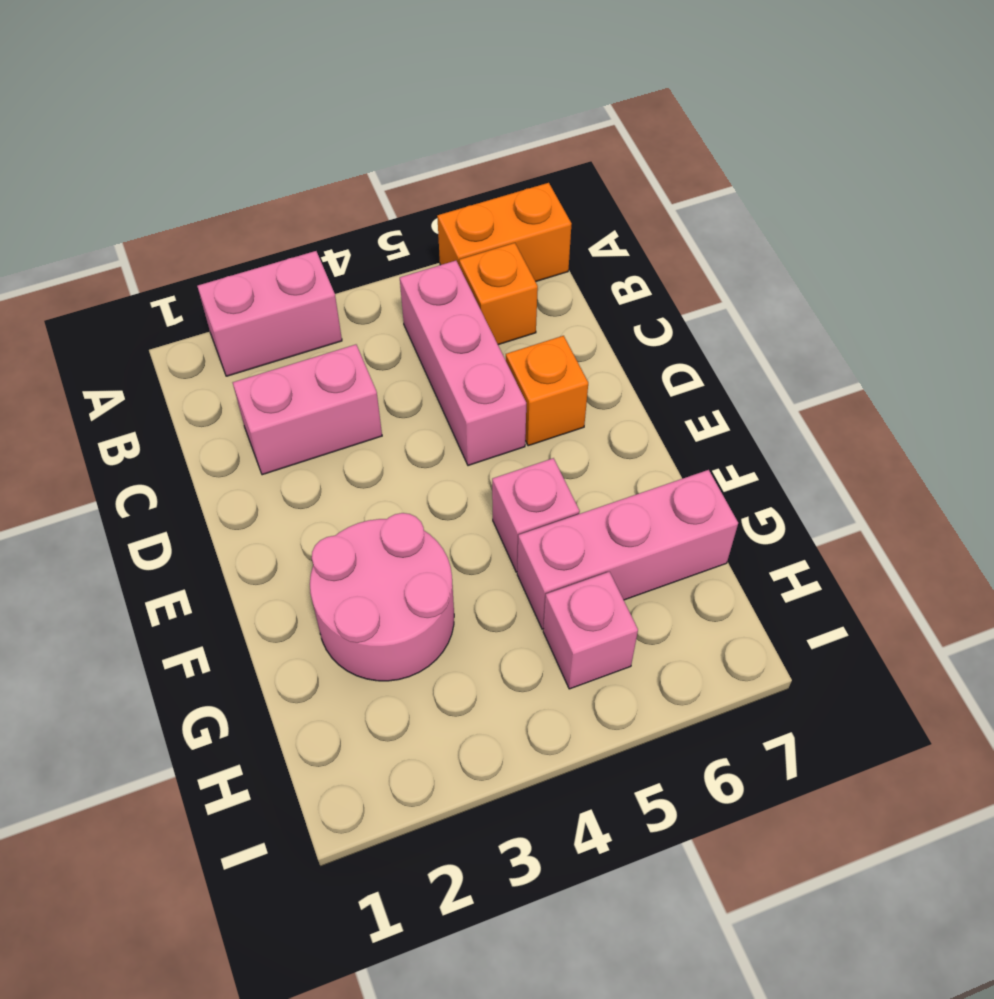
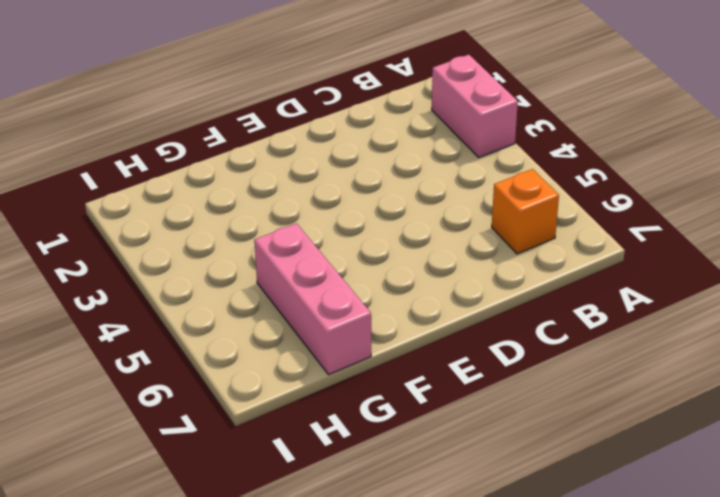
none -> orange 1x2 brick [437,183,572,282]
none -> pink 1x3 brick [400,261,526,466]

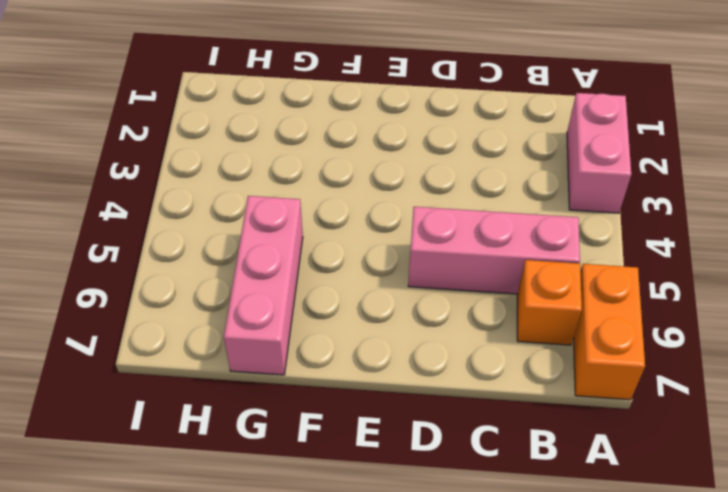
none -> pink 1x2 brick [233,345,382,475]
none -> orange 1x1 brick [506,336,588,446]

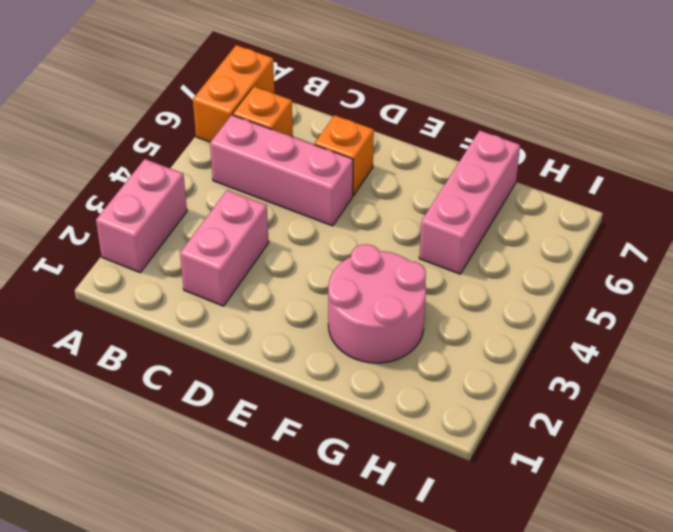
none -> pink 1x1 brick [492,458,580,572]
none -> pink 1x1 brick [543,572,638,689]

